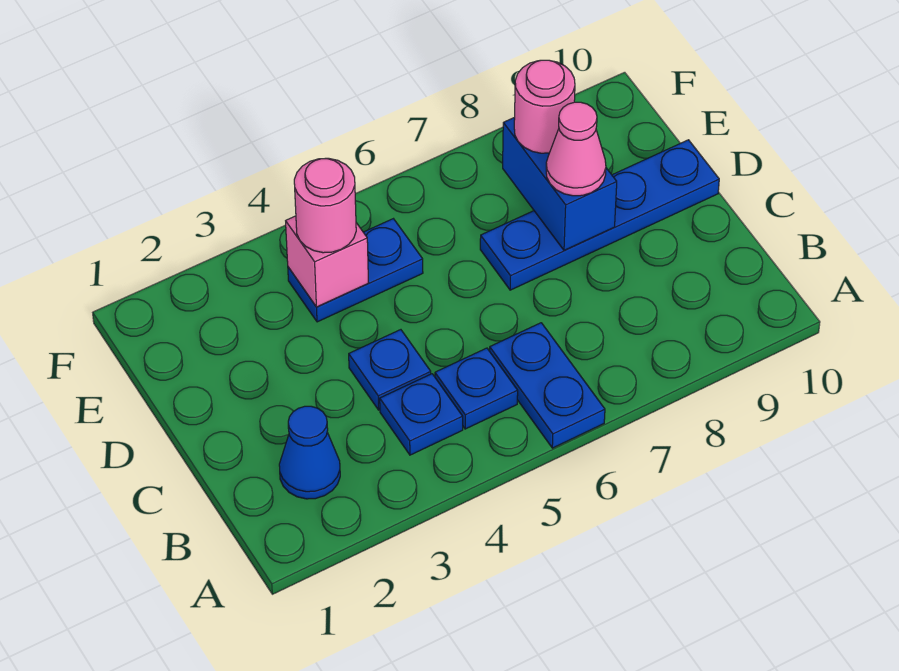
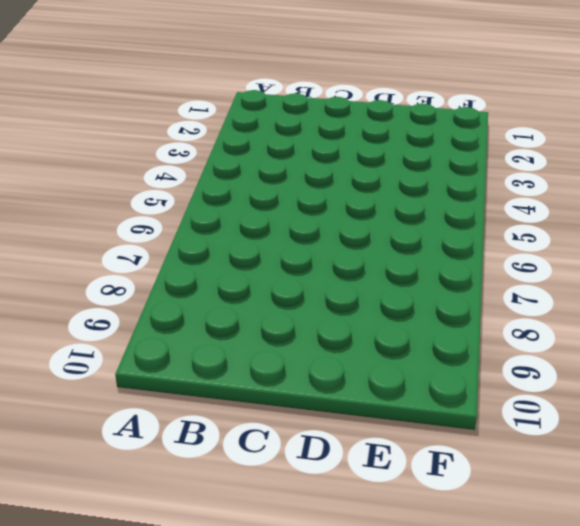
none -> blue 1x2 plate [490,323,605,448]
none -> blue 1x1 cone [279,406,340,499]
none -> blue 1x1 plate [380,374,463,455]

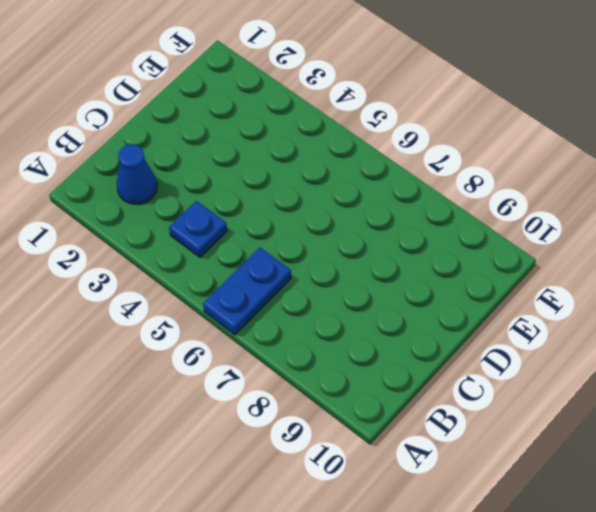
none -> blue 1x1 plate [435,348,518,429]
none -> blue 1x1 plate [349,330,431,410]
none -> blue 1x4 plate [480,140,719,290]

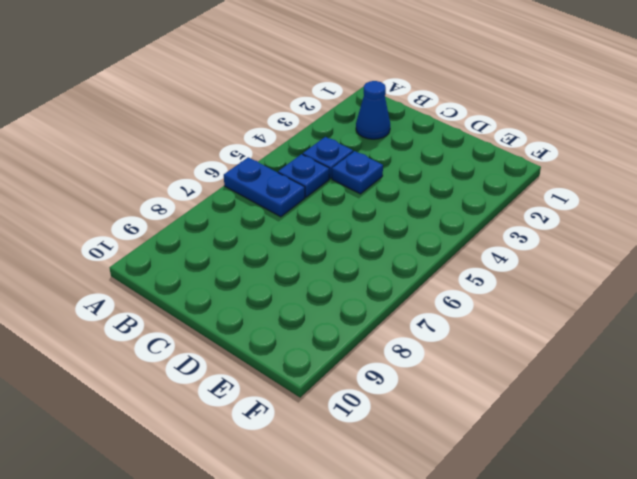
none -> blue 1x4 plate [480,140,719,290]
none -> blue 1x2 plate [288,219,423,322]
none -> blue 1x2 brick [503,117,617,251]

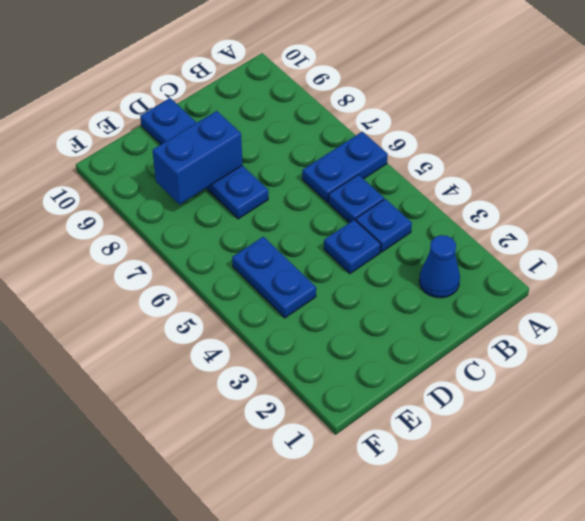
none -> pink 1x1 brick [286,216,368,307]
none -> pink 1x1 cone [546,102,606,196]
none -> pink 1x1 round brick [294,158,356,253]

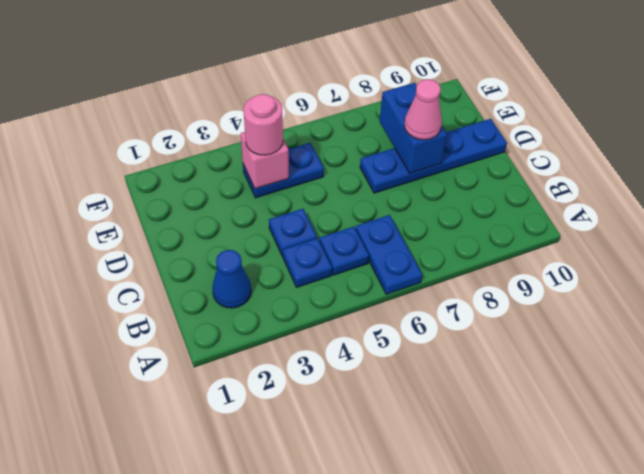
none -> pink 1x1 round brick [514,60,575,153]

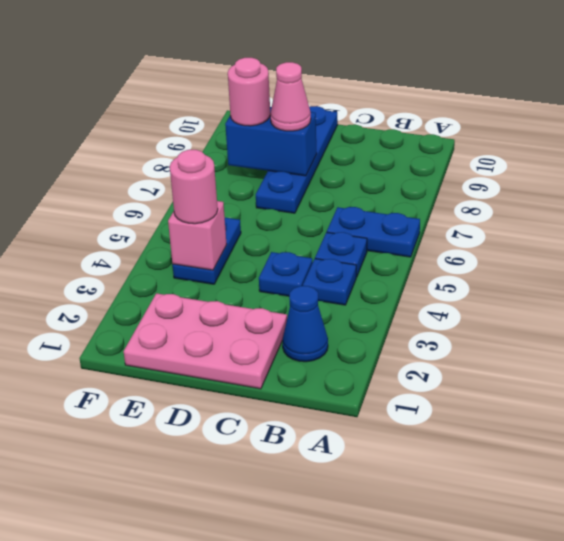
pink 2x3 plate [124,293,287,389] -> none

